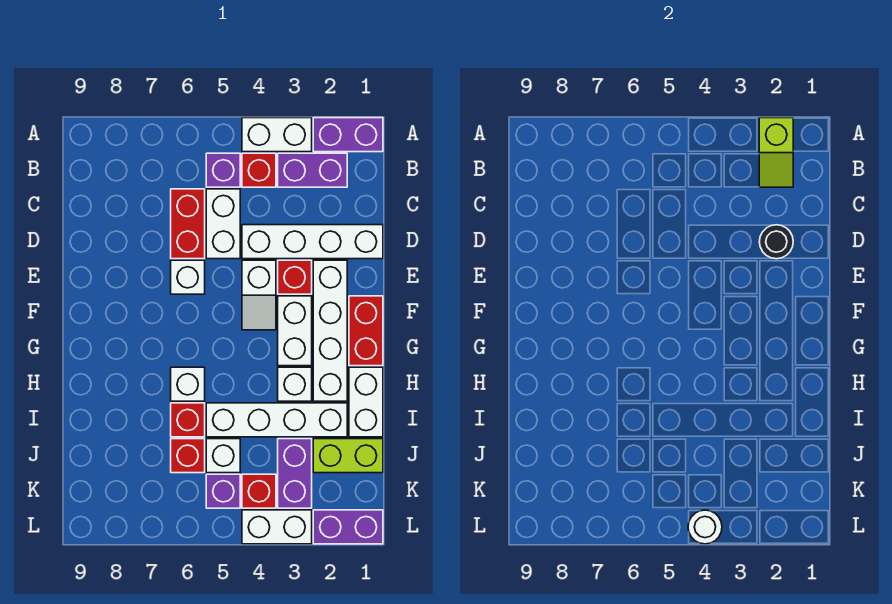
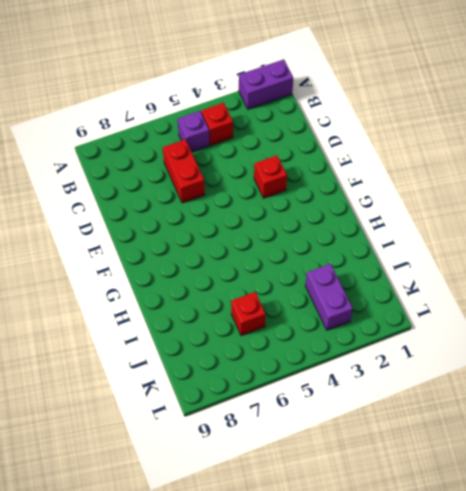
none -> white 1x2 brick [242,118,312,152]
none -> purple 1x2 brick [278,153,347,187]
none -> white 1x2 brick [206,189,240,259]
none -> white 1x4 brick [242,225,383,259]

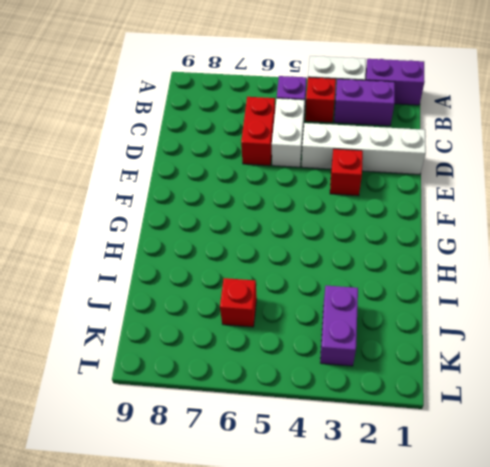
none -> white 1x4 brick [313,260,347,401]
none -> white 1x2 slope [242,260,276,330]
none -> white 1x1 brick [171,260,205,294]
none -> red 1x2 brick [349,296,383,366]

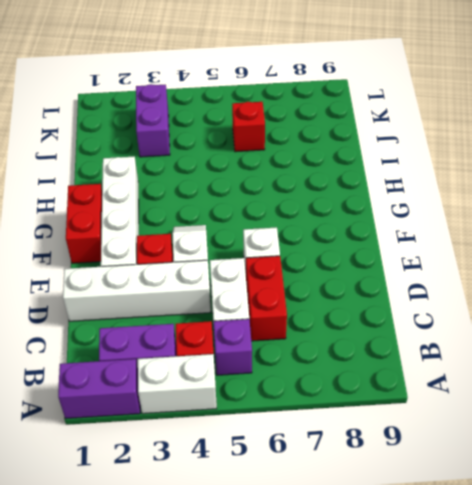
none -> white 1x2 brick [278,296,312,366]
none -> white 1x2 brick [349,367,383,437]
none -> white 1x1 brick [278,367,312,401]
none -> white 1x1 brick [171,367,205,401]

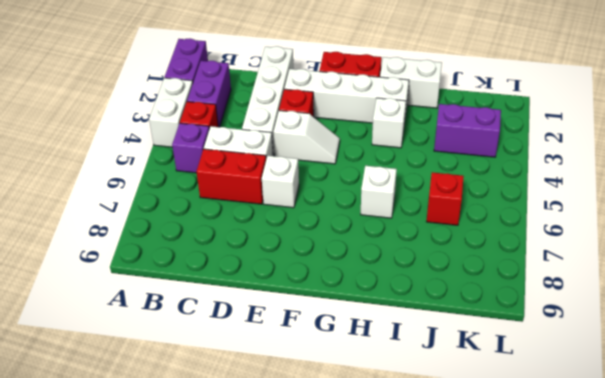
none -> white 1x2 brick [278,296,312,366]
none -> white 1x4 brick [206,403,347,437]
none -> red 1x1 brick [171,403,205,437]
none -> lime 1x2 brick [313,439,383,473]

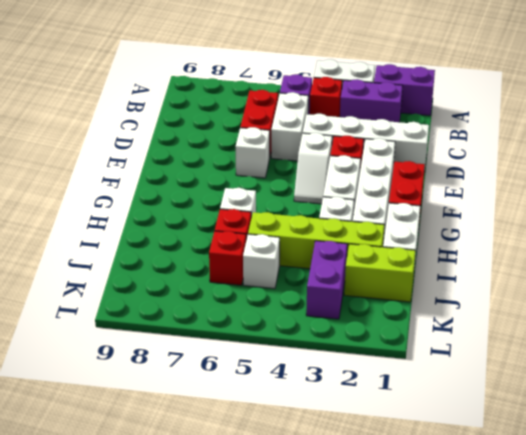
lime 1x4 brick [248,212,384,269] -> white 1x4 brick [206,403,347,437]
none -> red 1x1 brick [242,474,276,508]
none -> purple 1x1 brick [206,474,240,508]
none -> purple 1x2 brick [313,510,383,544]
none -> white 1x2 brick [242,510,312,544]

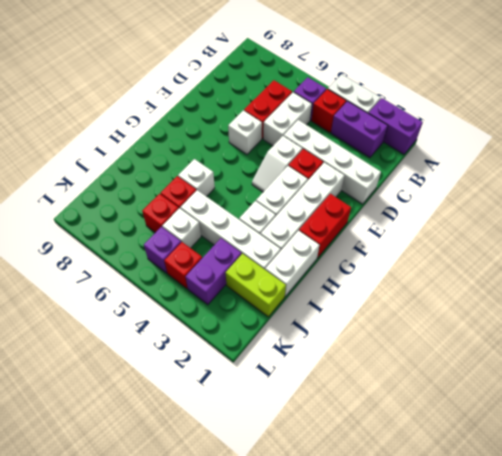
none -> purple 1x2 brick [313,510,383,544]
none -> white 1x2 brick [242,510,312,544]
none -> lime 1x2 slope [759,118,793,187]
none -> black 1x1 round brick [759,225,793,259]

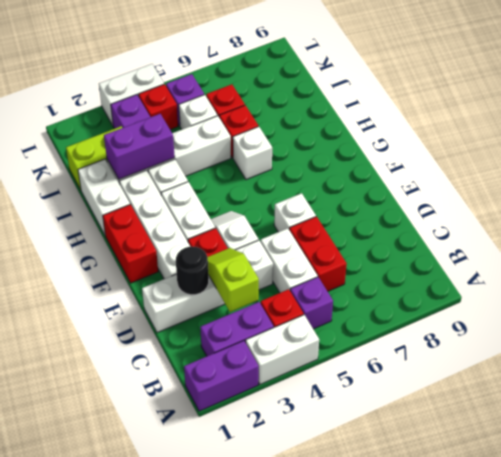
lime 1x2 slope [208,248,259,312] -> lime 1x2 slope moved to [759,118,793,187]
purple 1x2 brick [104,114,175,179] -> purple 1x2 brick moved to [313,510,383,544]
none -> white 1x1 round brick [688,510,722,544]

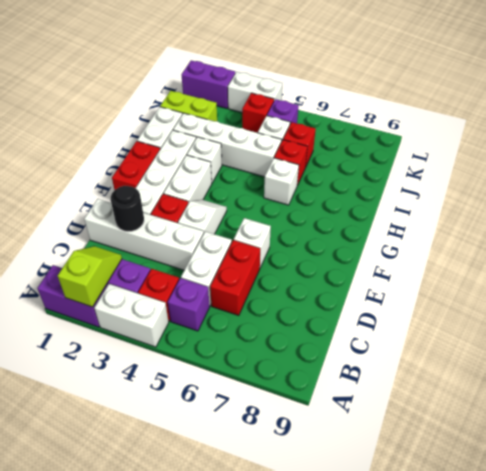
none -> purple 1x2 brick [278,439,312,508]
none -> white 1x1 round brick [688,510,722,544]

